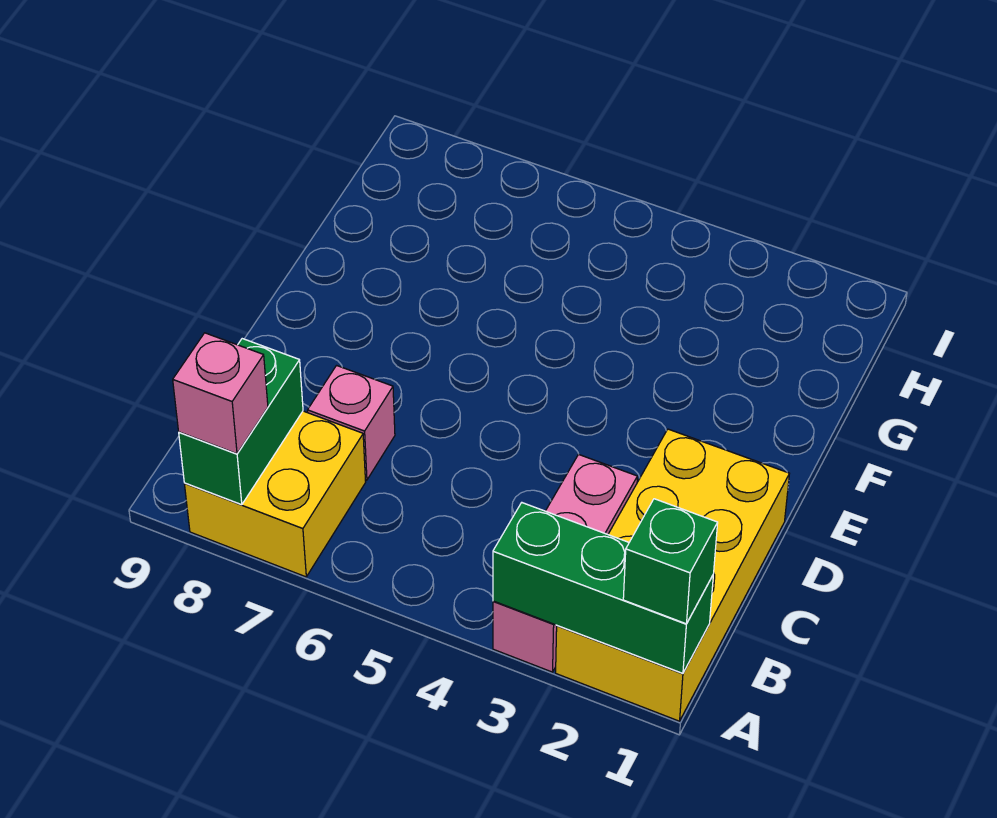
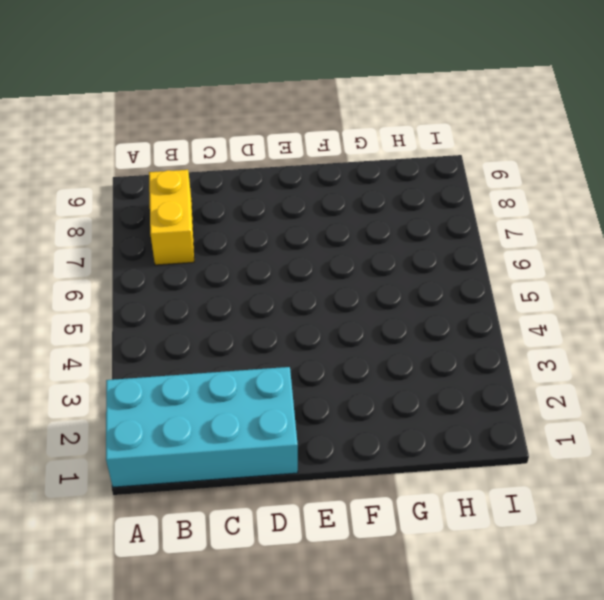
cyan 2x4 brick [106,367,298,487] -> yellow 2x4 brick [556,429,789,721]
yellow 1x2 brick [149,170,194,265] -> yellow 2x2 brick [184,411,366,577]
none -> pink 1x3 brick [493,454,637,672]
none -> pink 1x1 brick [308,366,395,480]

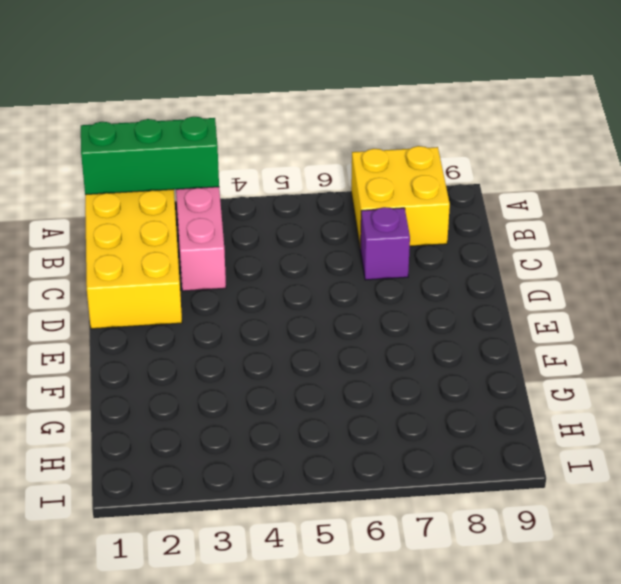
purple 1x1 brick [360,207,410,280] -> pink 1x1 brick [308,366,395,480]
none -> green 1x2 brick [179,339,303,505]
none -> green 1x1 brick [623,499,718,624]

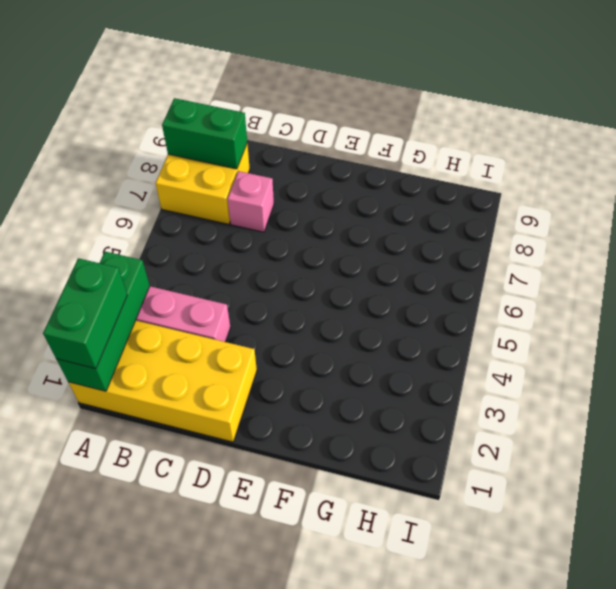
green 1x2 brick [43,258,127,369] -> green 1x1 brick [623,499,718,624]
none -> pink 1x1 brick [173,333,268,454]

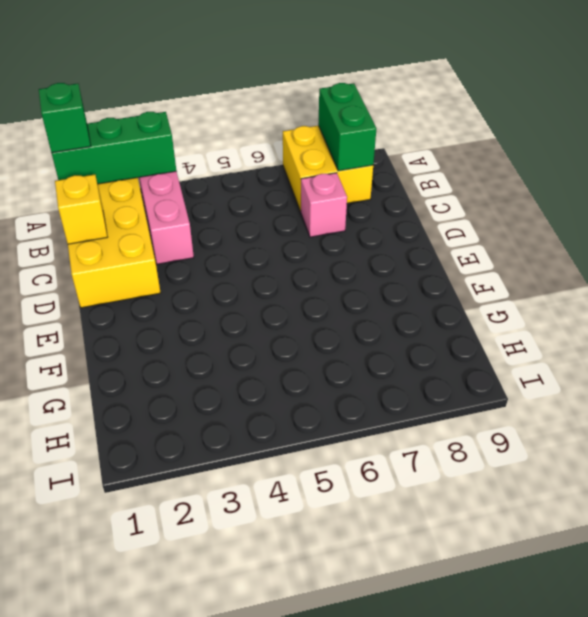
yellow 1x1 brick [55,175,107,244] -> none
none -> pink 1x1 brick [173,333,268,454]

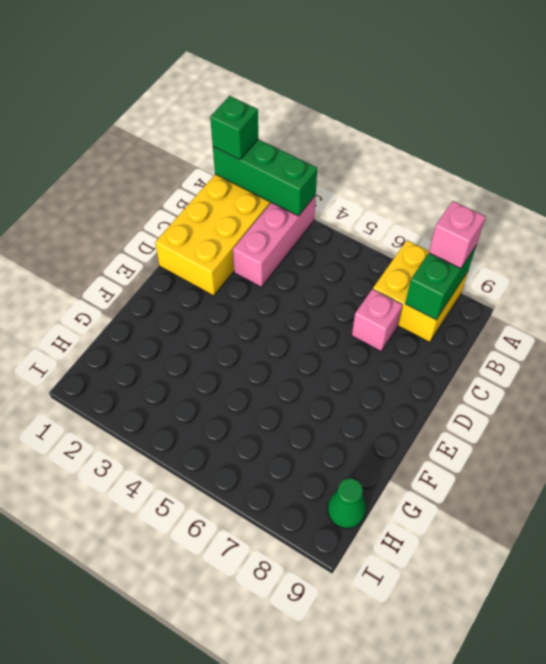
green 1x1 cone [328,478,366,528] -> none

